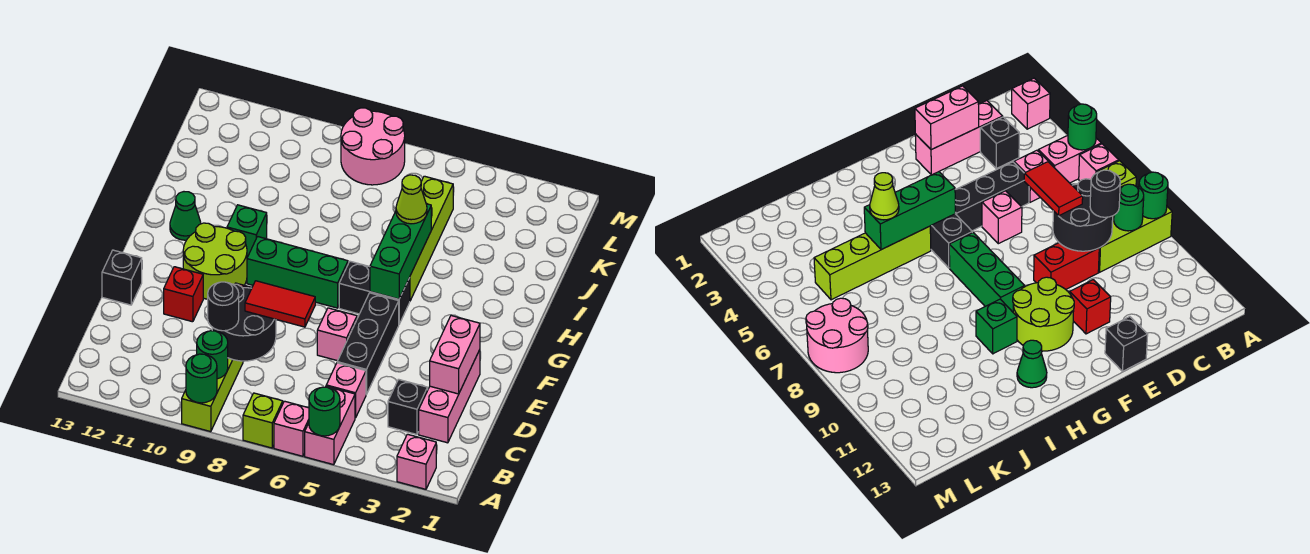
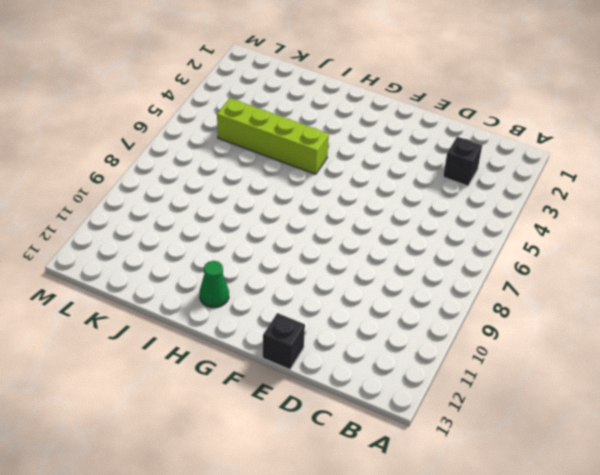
none -> pink 1x1 brick [397,434,436,489]
none -> pink 1x2 brick [305,386,355,465]
none -> pink 1x1 brick [274,401,309,456]

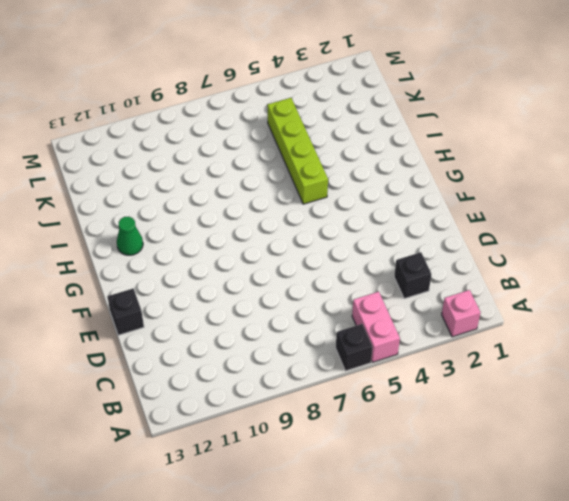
black 1x1 brick [336,324,373,371] -> pink 1x1 brick [274,401,309,456]
none -> lime 1x1 brick [243,393,283,448]
none -> lime 1x3 brick [182,358,243,432]
none -> pink 1x3 brick [419,350,480,443]

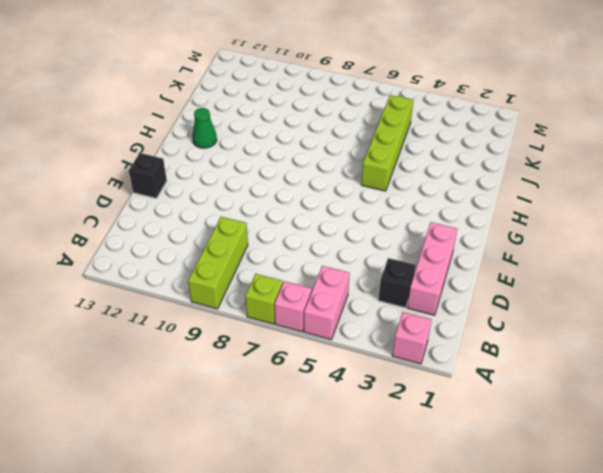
none -> pink 1x1 brick [326,363,366,418]
none -> black 1x3 brick [337,293,399,394]
none -> red 1x2 brick [1034,243,1099,289]

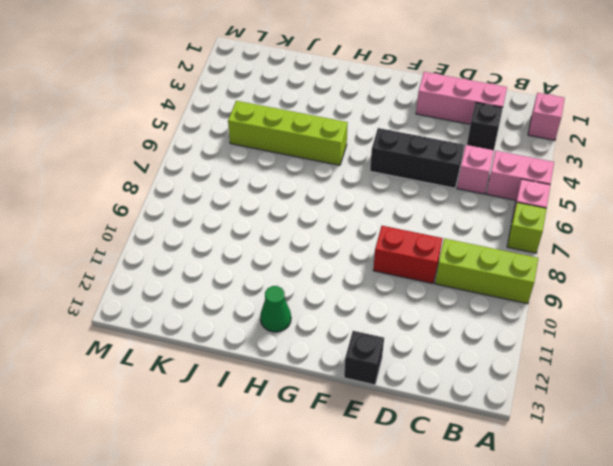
none -> pink 1x1 brick [317,308,357,361]
none -> red 1x1 brick [164,267,203,322]
none -> lime 2x2 round brick [183,223,247,299]

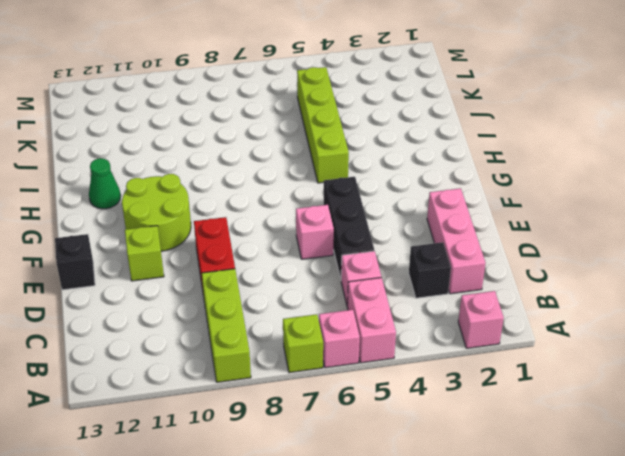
lime 1x1 brick [125,226,164,281] -> red 1x1 brick [164,267,203,322]
none -> black 1x2 brick [339,261,410,324]
none -> green 1x3 brick [247,237,348,308]
none -> green 1x1 brick [227,205,267,257]

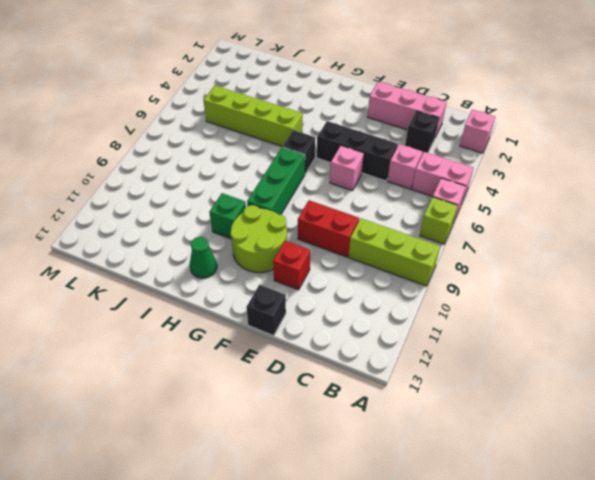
black 1x1 brick [283,130,315,174] -> black 1x2 brick [339,261,410,324]
none -> pink 2x2 round brick [341,108,405,185]
none -> green 1x1 round brick [309,387,340,436]
none -> green 1x1 round brick [186,354,217,403]

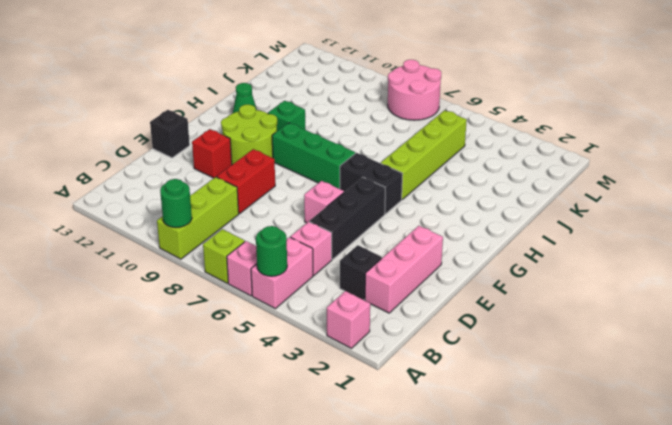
none -> green 1x1 round brick [197,331,228,379]
none -> black 2x2 round brick [212,284,276,361]
none -> pink 1x2 brick [430,316,480,394]

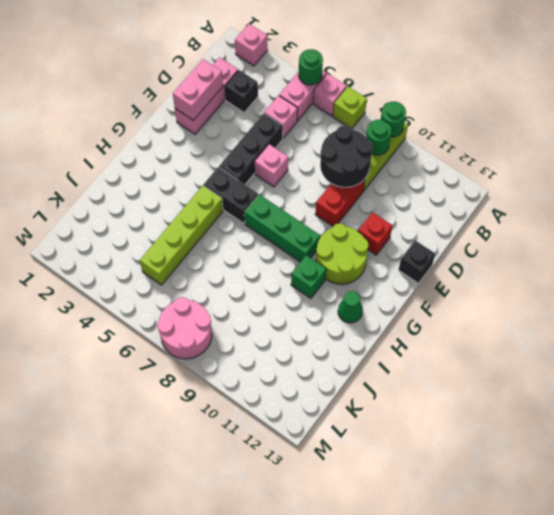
none -> green 1x3 brick [370,204,431,299]
none -> black 1x1 round brick [208,282,239,331]
none -> red 1x2 tile [245,281,315,327]

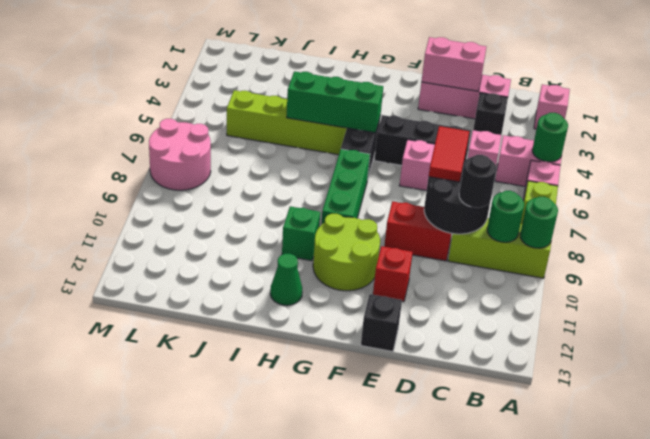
none -> lime 1x1 cone [396,175,427,224]

